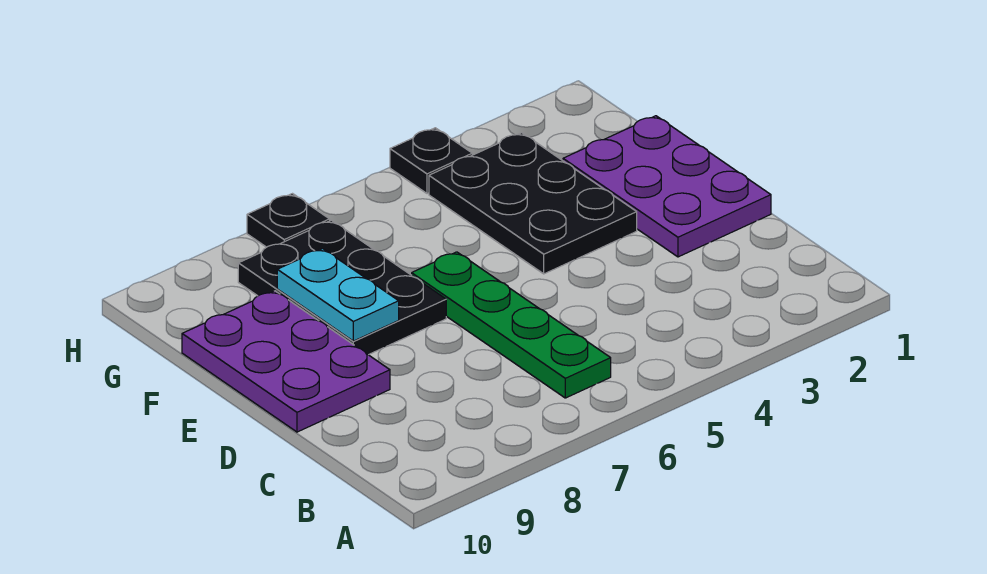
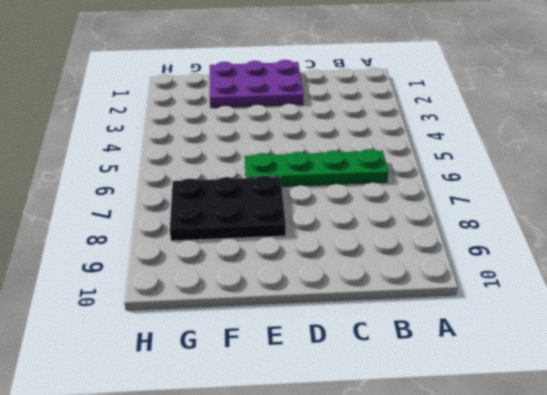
none -> purple 2x3 plate [182,291,390,432]
none -> black 2x3 plate [429,133,637,274]

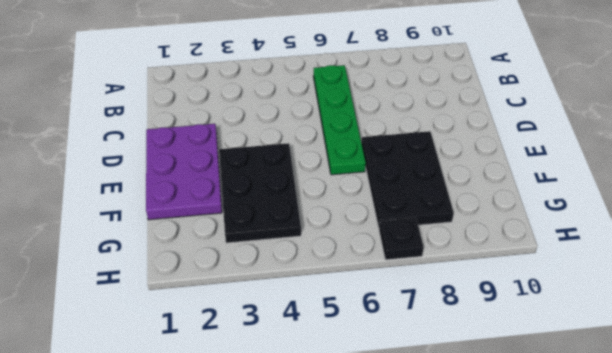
none -> purple 2x3 plate [182,291,390,432]
none -> black 1x1 plate [390,128,472,194]

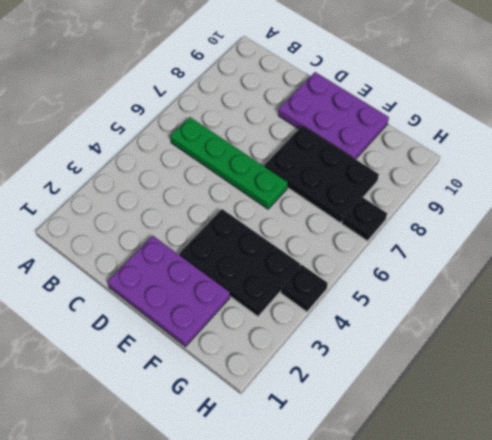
none -> cyan 1x2 plate [277,249,399,341]

